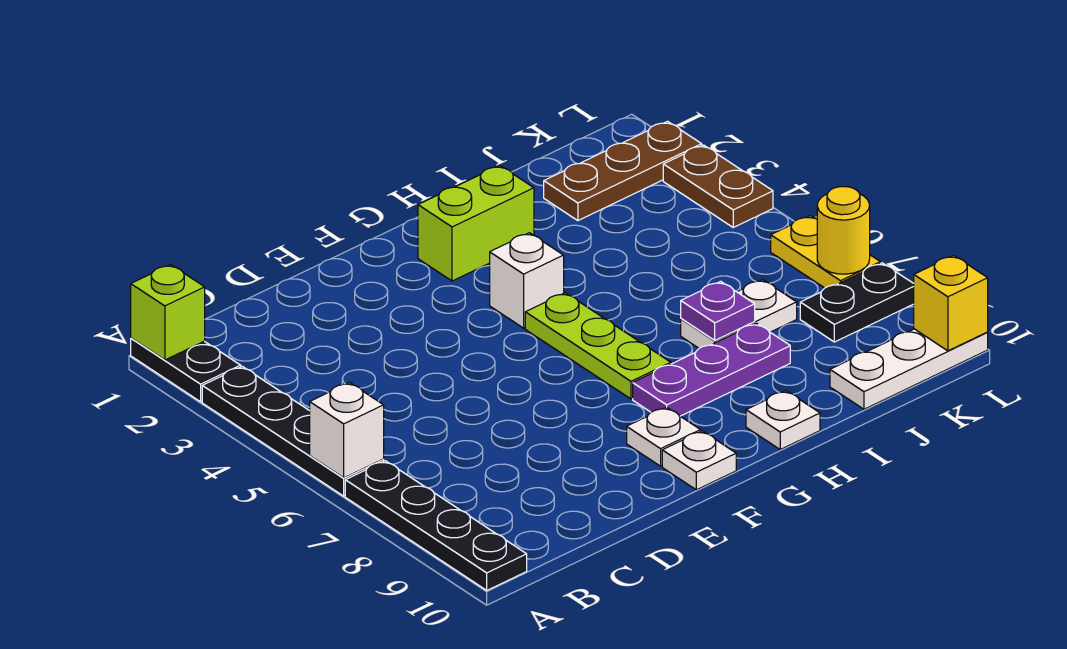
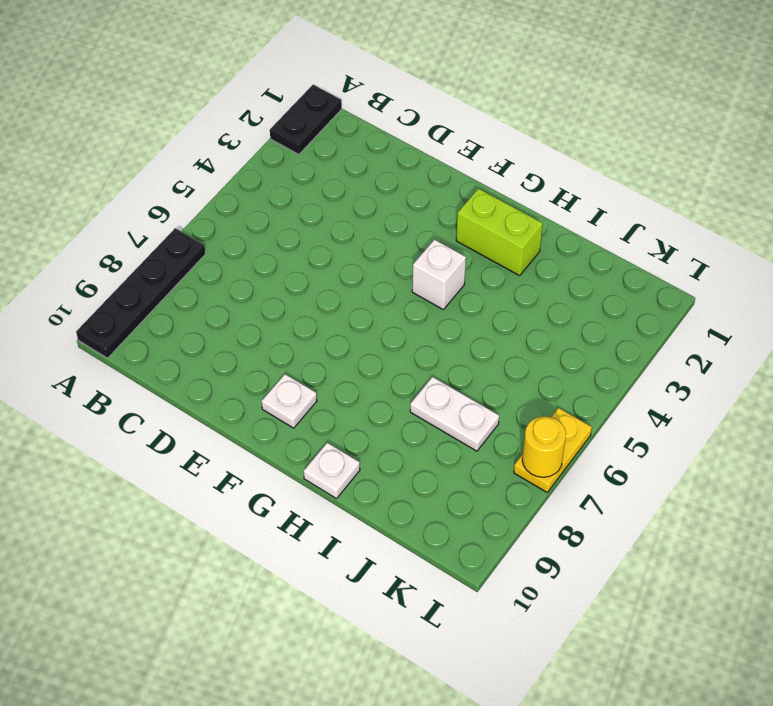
none -> black 1x4 plate [202,366,384,496]
none -> white 1x1 plate [662,431,736,490]
none -> lime 1x3 plate [525,293,671,399]

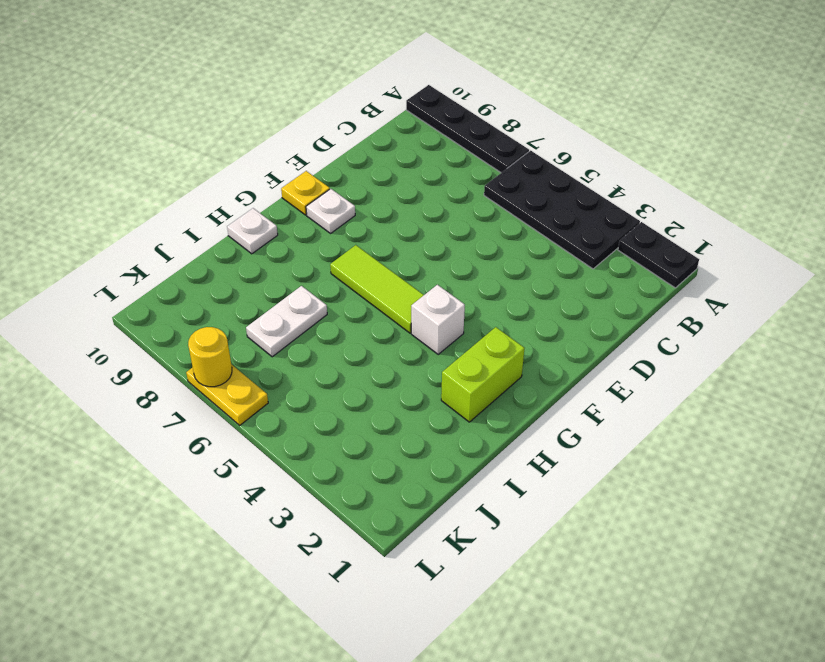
black 2x4 plate [484,151,640,269] -> black 1x4 plate [202,366,384,496]
yellow 1x1 plate [281,171,330,215] -> white 1x1 plate [662,431,736,490]
lime 1x3 tile [330,245,424,333] -> lime 1x3 plate [525,293,671,399]
none -> purple 1x3 plate [633,323,790,416]
none -> brown 1x3 plate [544,121,702,221]
none -> white 1x3 plate [830,329,988,409]

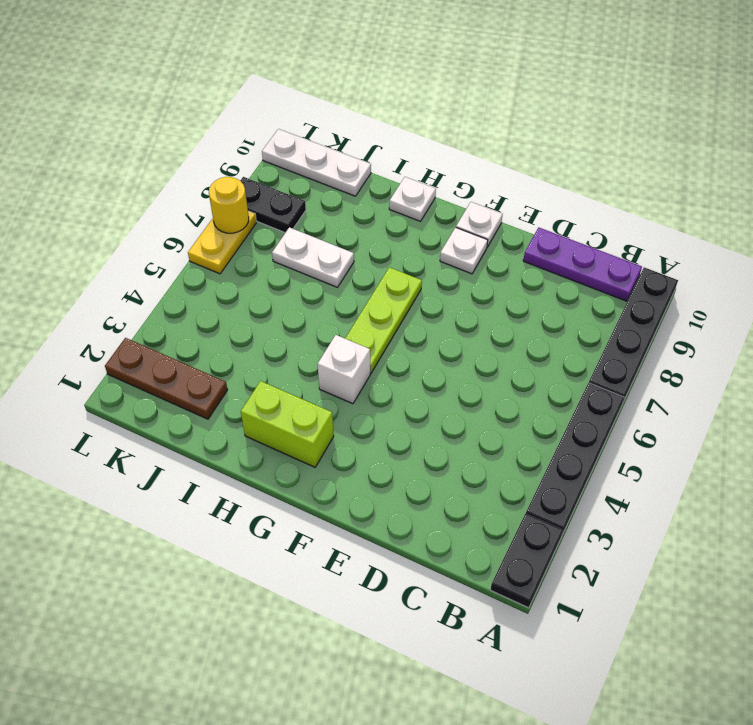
purple 1x3 plate [523,228,642,301] -> purple 1x3 plate moved to [633,323,790,416]
none -> brown 1x2 plate [663,145,773,227]
none -> lime 1x1 brick [131,265,205,360]
none -> white 1x1 brick [310,383,384,478]

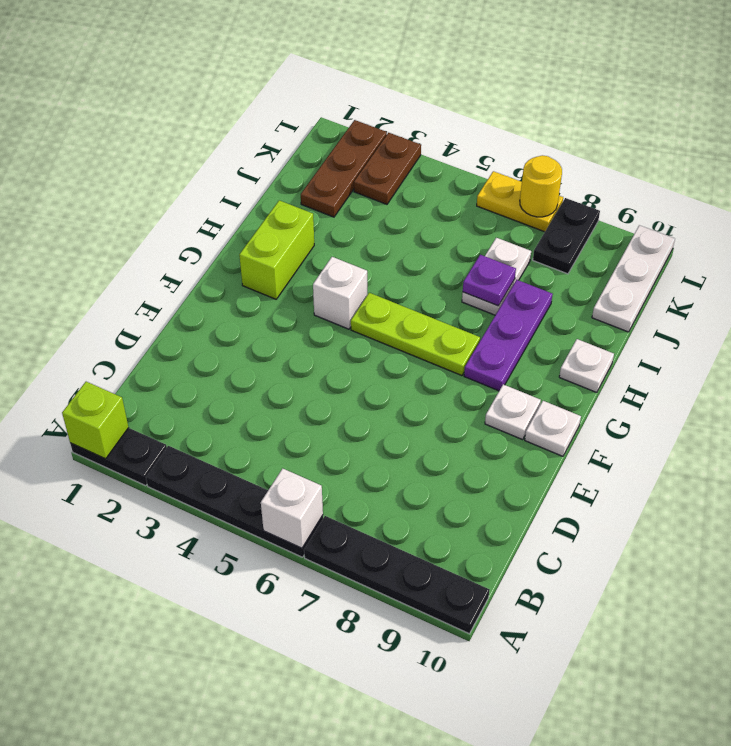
brown 1x2 plate [354,133,421,204] -> brown 1x2 plate turned to [663,145,773,227]
none -> yellow 1x1 brick [914,255,988,351]

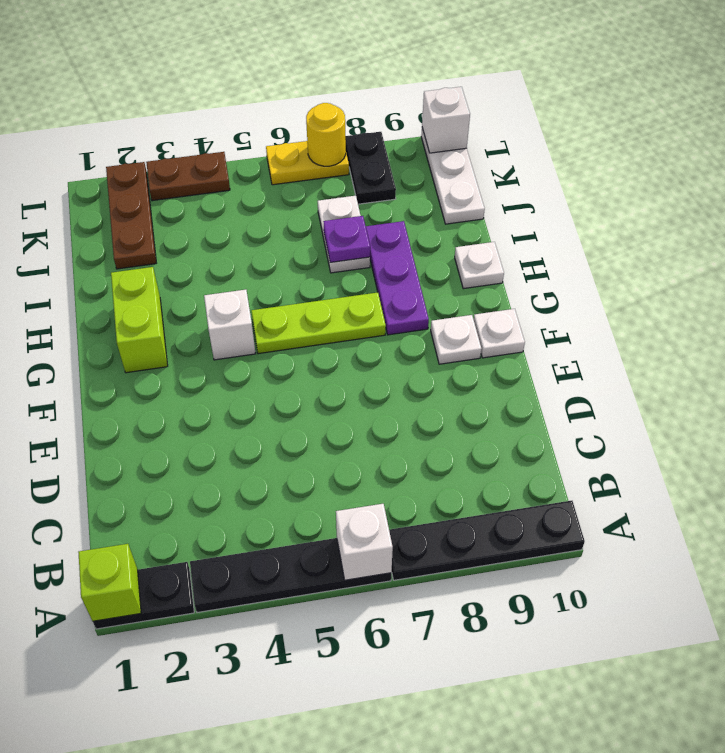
white 1x1 brick [422,87,470,153] -> yellow 1x1 brick [914,255,988,351]

